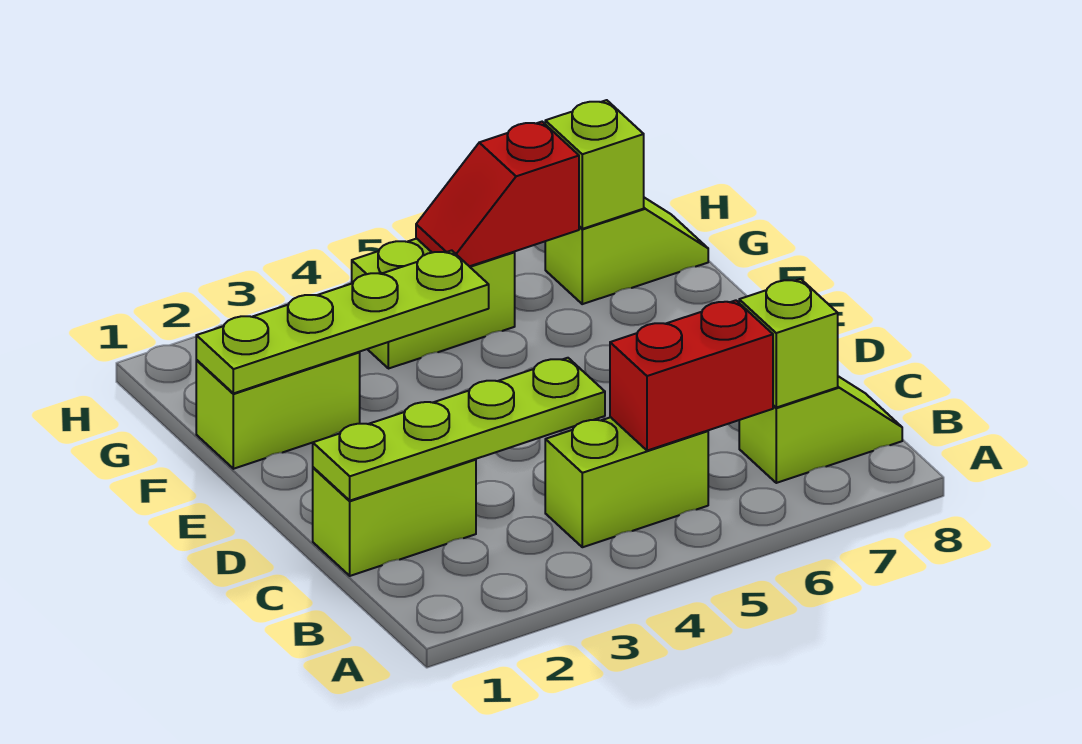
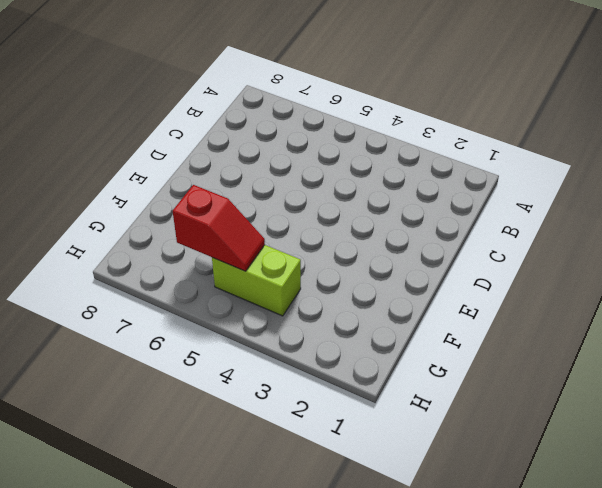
none -> lime 1x2 brick [545,417,708,547]
none -> lime 1x2 slope [739,376,902,483]
none -> lime 1x2 brick [313,459,476,576]

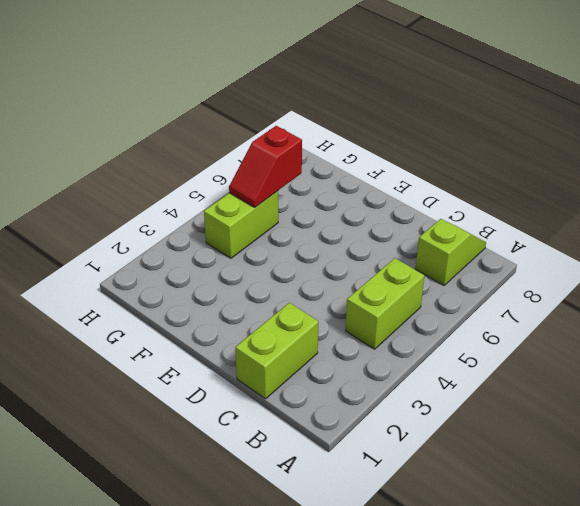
none -> lime 1x2 brick [196,352,360,469]
none -> lime 1x2 slope [545,198,708,304]
none -> red 1x2 brick [610,300,773,451]

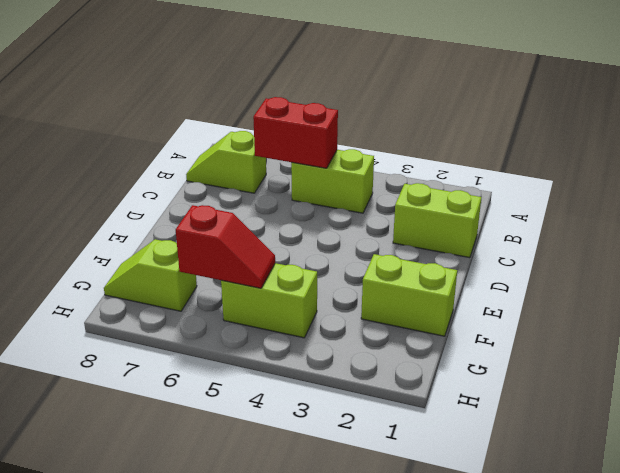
none -> lime 1x1 brick [739,279,838,408]
none -> lime 1x4 plate [313,358,605,501]
none -> lime 1x4 plate [196,250,489,393]

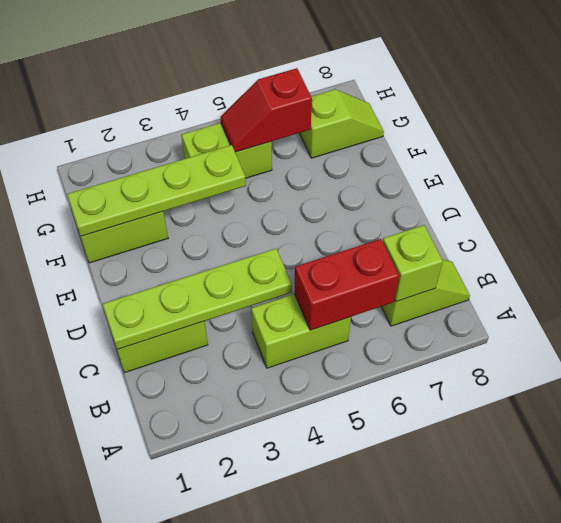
none -> lime 1x1 brick [545,100,644,229]

